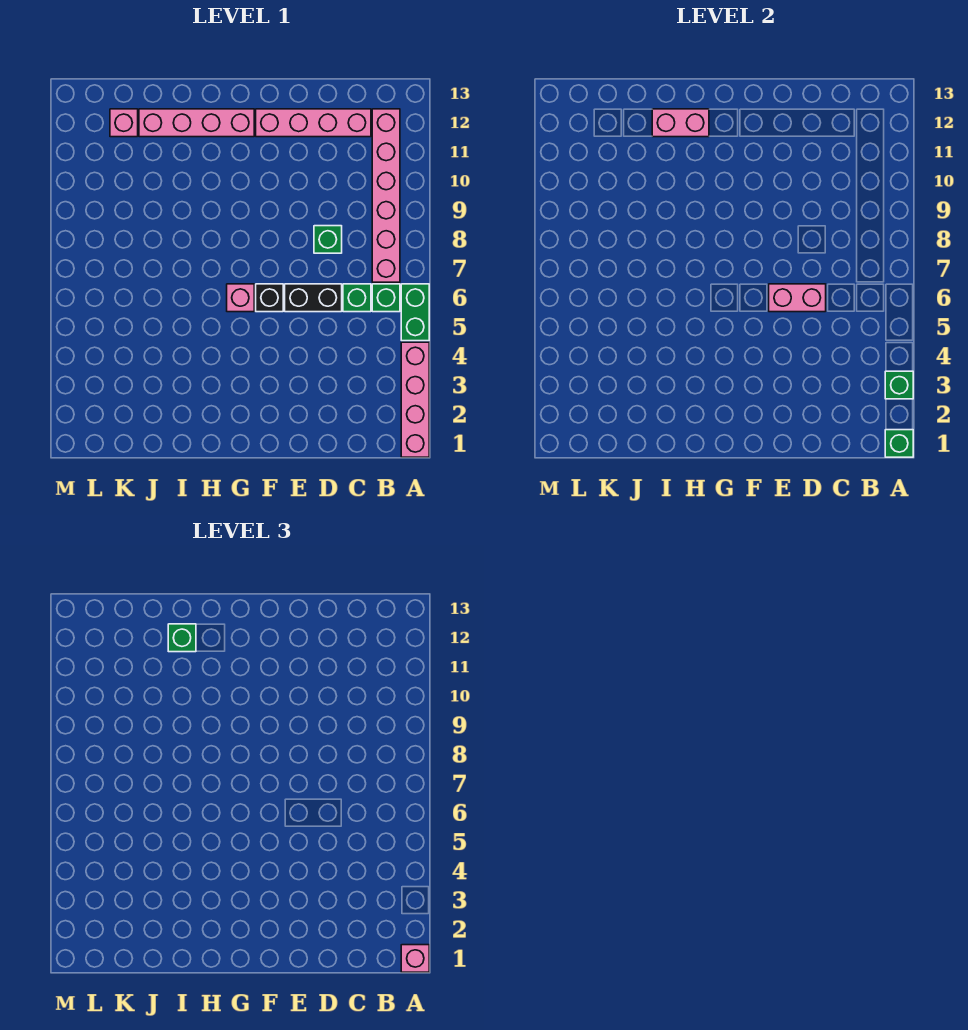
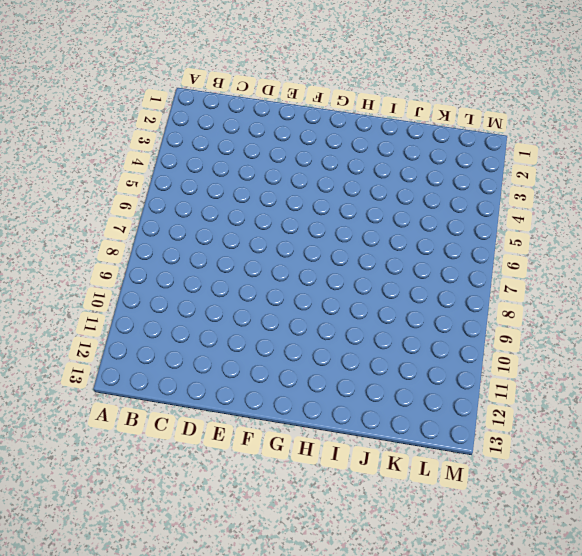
none -> pink 1x4 brick [401,342,429,457]
none -> green 1x2 brick [401,284,429,341]
none -> green 1x1 brick [372,284,400,312]

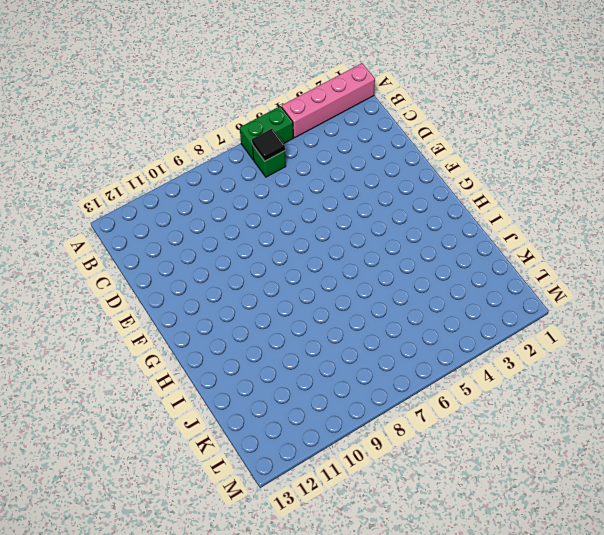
black 1x1 tile [252,129,285,161] -> none
none -> pink 1x6 brick [372,109,400,282]
none -> green 1x1 brick [343,284,371,312]
none -> pink 1x4 brick [256,109,371,137]

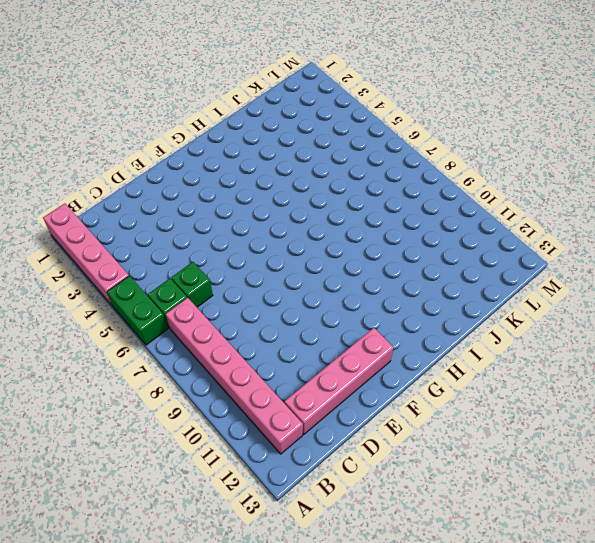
none -> black 1x2 brick [285,284,342,312]
none -> green 1x1 brick [314,226,342,253]
none -> black 1x1 brick [256,284,283,312]

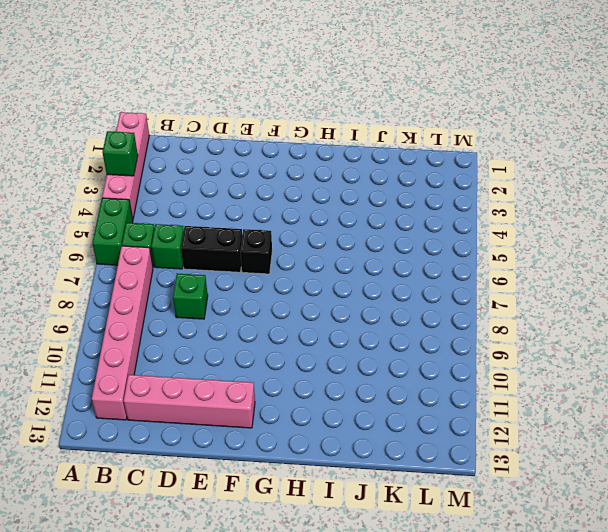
none -> pink 1x1 brick [227,284,254,312]
none -> pink 1x4 brick [139,109,254,137]
none -> pink 1x1 brick [110,109,138,137]

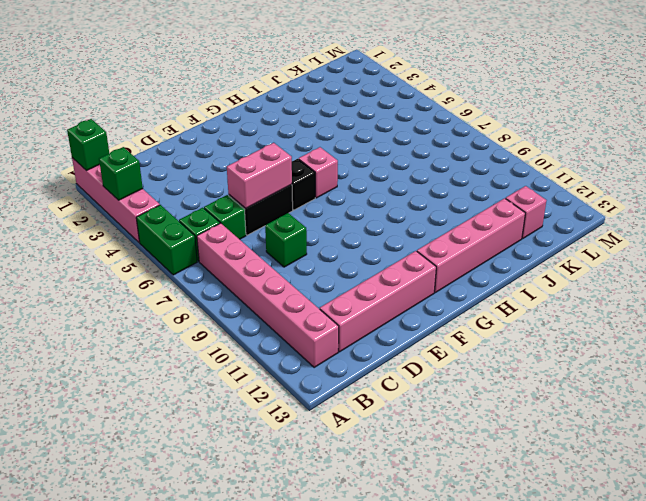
none -> pink 1x2 brick [652,109,709,137]
none -> pink 1x1 brick [401,945,429,972]
none -> green 1x1 brick [168,624,196,652]

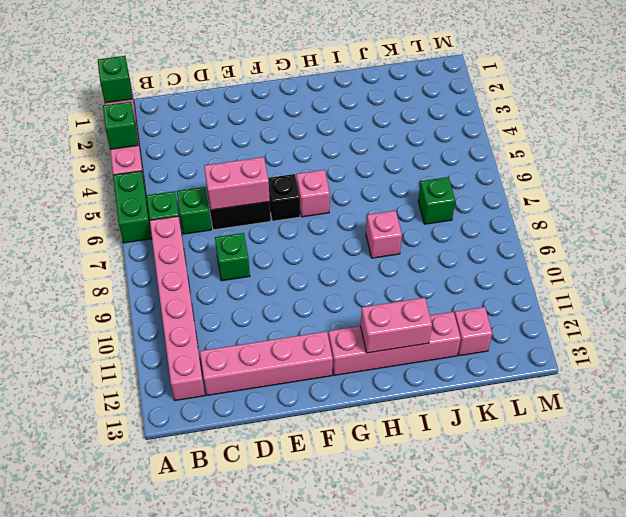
pink 1x1 brick [366,211,402,258] -> pink 1x1 brick moved to [401,945,429,972]
green 1x1 brick [418,177,455,224] -> green 1x1 brick moved to [168,624,196,652]

